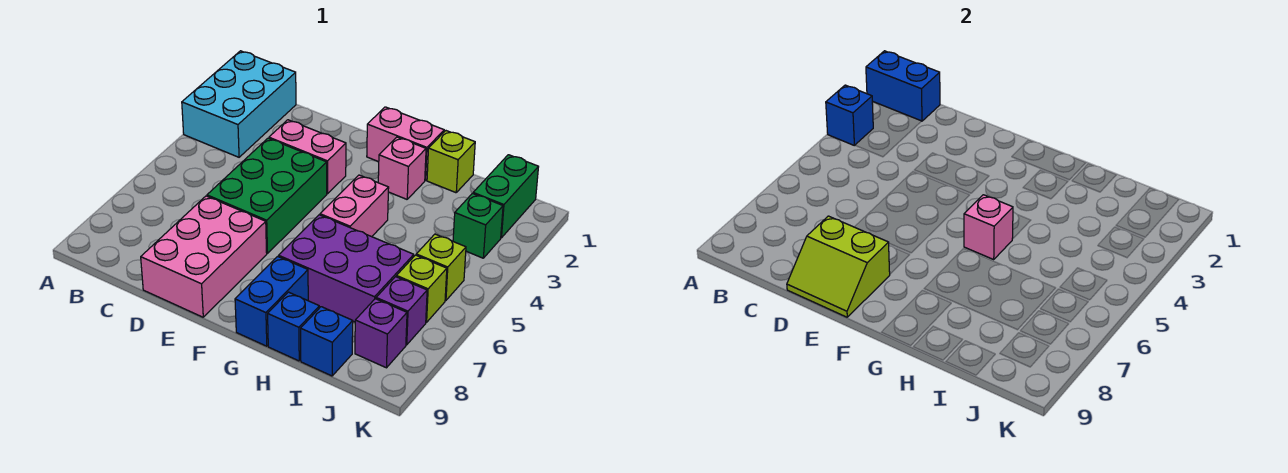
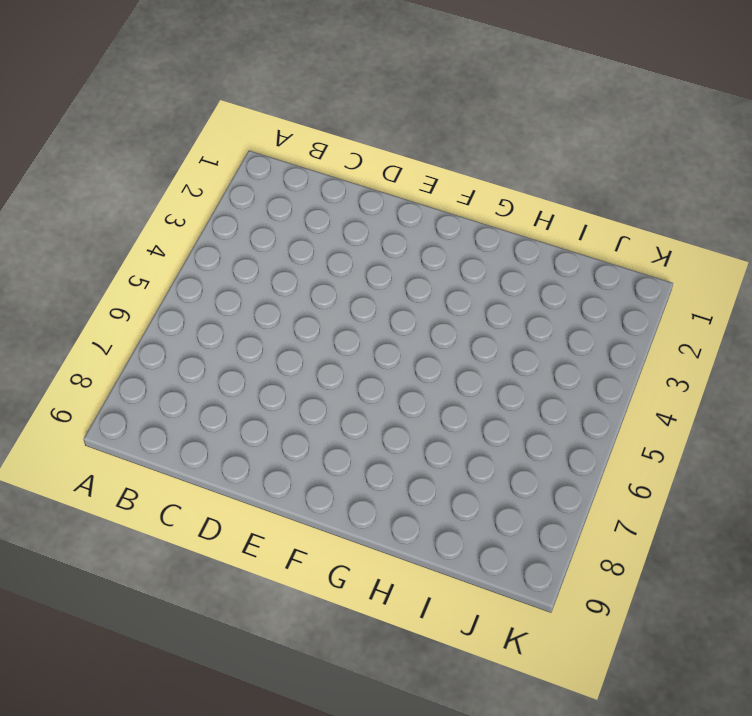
none -> cyan 2x3 brick [182,51,296,157]
none -> pink 1x2 brick [269,120,346,194]
none -> green 2x3 brick [207,138,327,254]

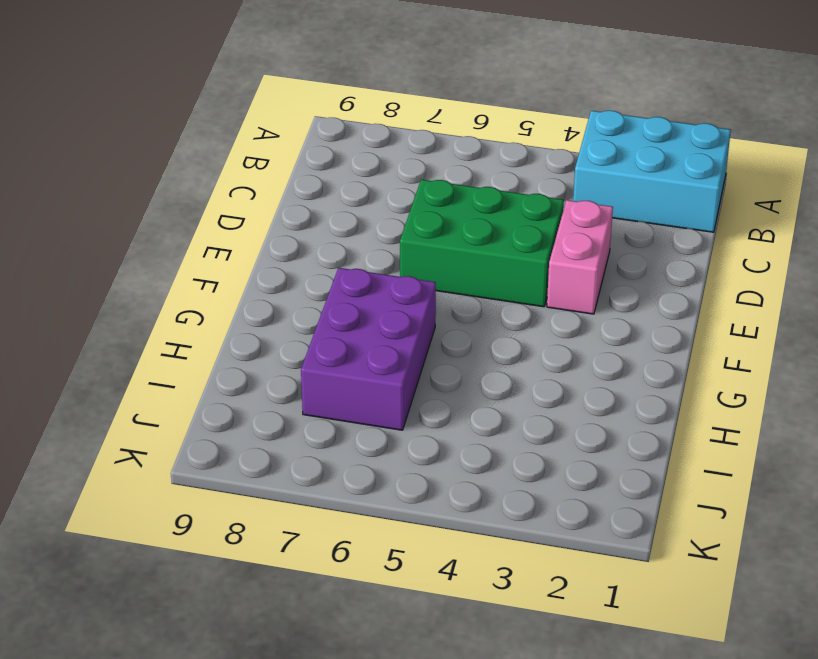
none -> pink 2x3 brick [141,196,267,317]
none -> pink 1x2 brick [367,107,444,180]
none -> pink 1x1 brick [378,137,426,199]

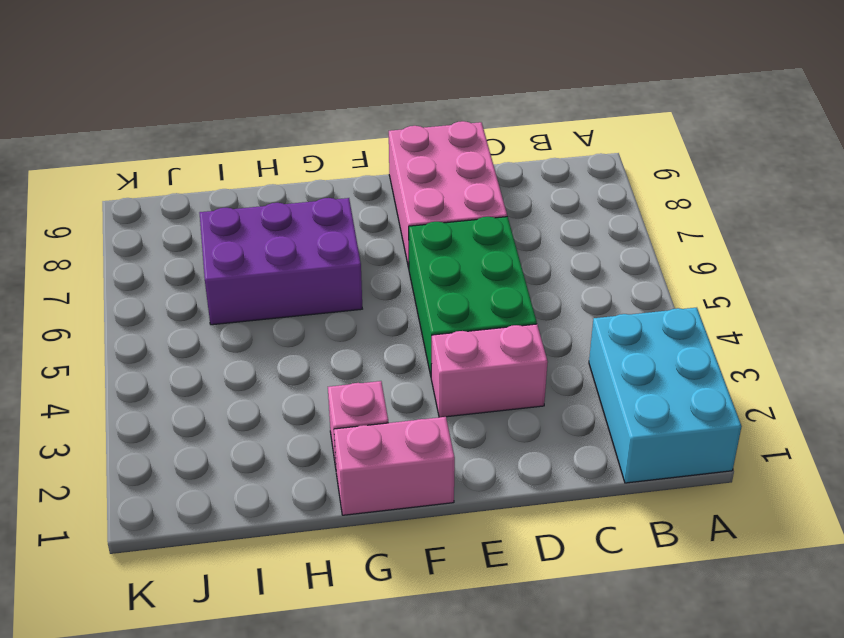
none -> pink 1x2 brick [320,175,389,237]
none -> blue 1x2 brick [235,256,308,346]
none -> lime 1x1 brick [427,131,475,193]

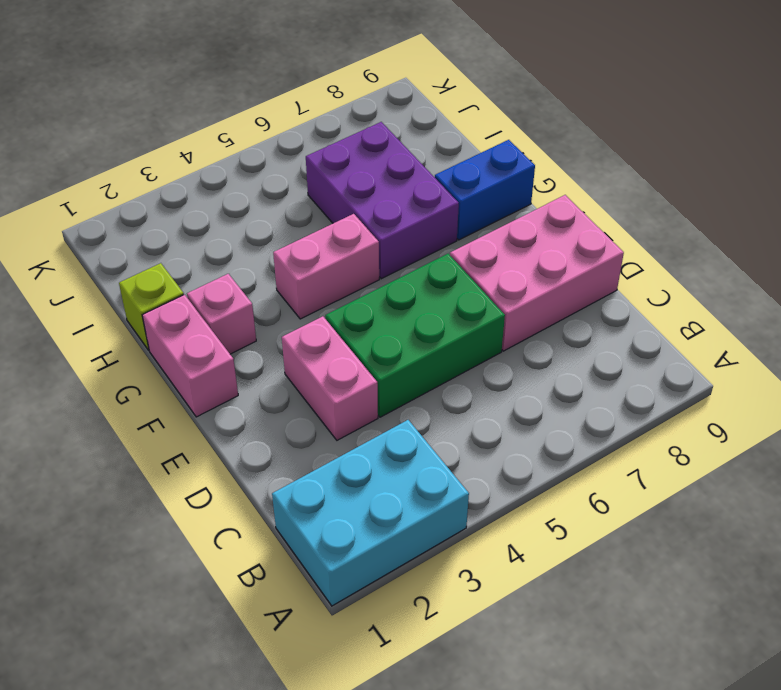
none -> blue 1x1 brick [268,292,319,361]
none -> blue 1x1 brick [301,307,353,376]
none -> green 1x2 brick [473,155,538,238]

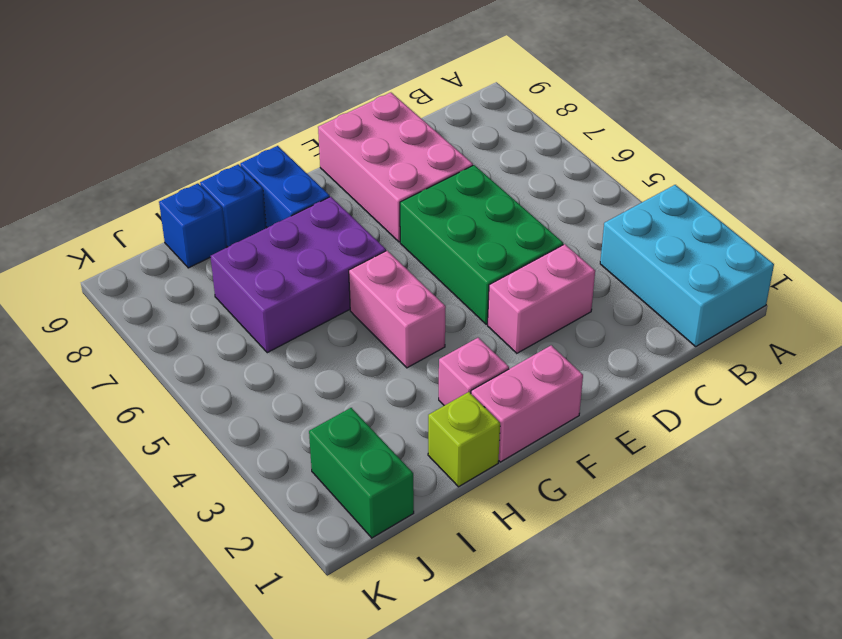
none -> green 1x1 brick [453,194,503,258]
none -> lime 1x1 brick [416,234,466,301]
none -> lime 1x1 brick [396,255,447,322]

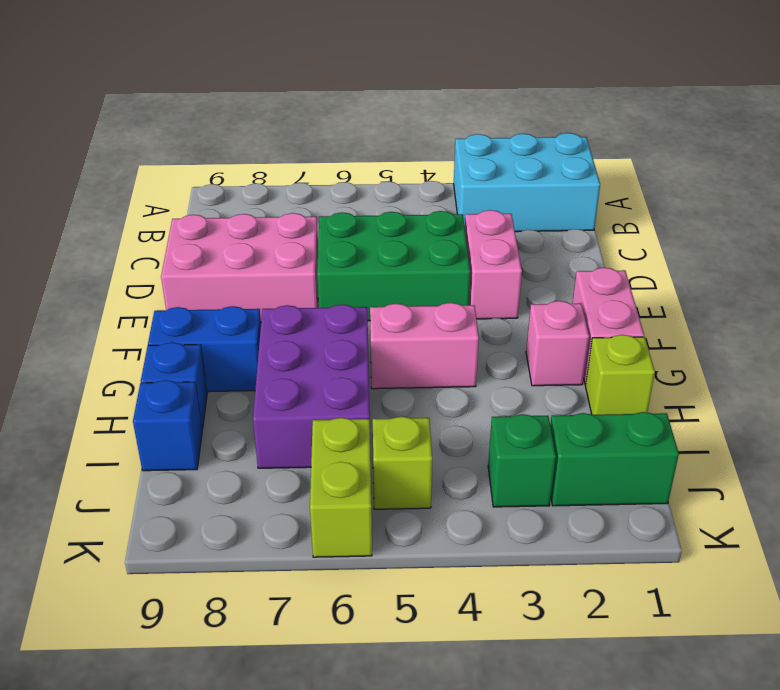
lime 1x2 brick [310,418,372,557] -> lime 1x1 brick [396,255,447,322]
none -> purple 1x1 brick [376,277,427,345]
none -> purple 1x1 brick [355,299,407,368]
none -> blue 1x2 brick [866,51,940,121]

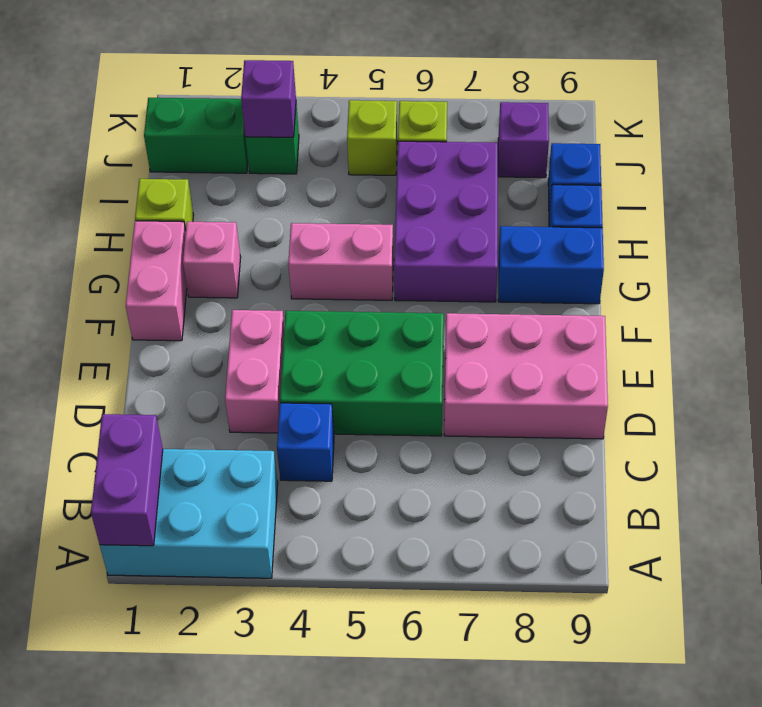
purple 1x2 brick [91,414,163,546] -> blue 1x2 brick [866,51,940,121]
blue 1x1 brick [277,403,334,481] -> blue 1x1 brick moved to [826,85,873,145]
purple 1x1 brick [241,60,296,137] -> purple 1x1 brick moved to [376,277,427,345]
none -> lime 2x2 slope [787,216,890,317]
none -> pink 1x1 brick [964,195,1013,259]

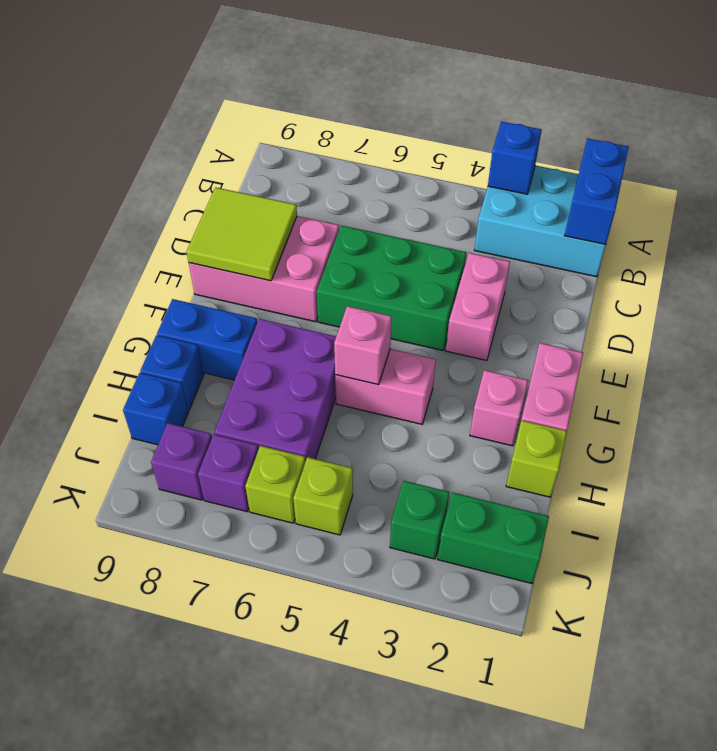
lime 2x2 tile [187,187,297,281] -> lime 2x2 slope [787,216,890,317]

